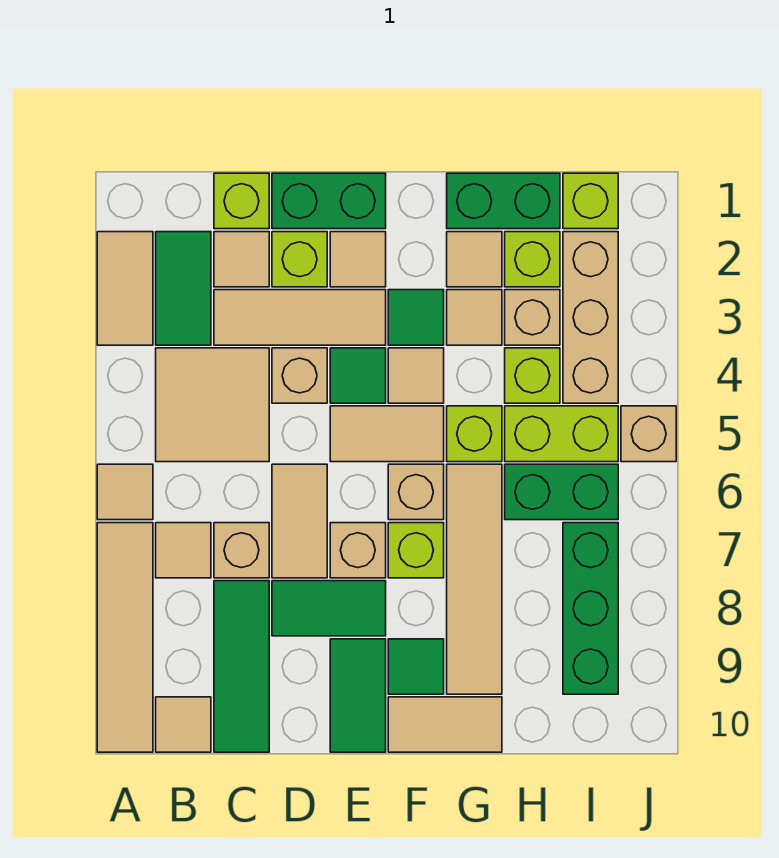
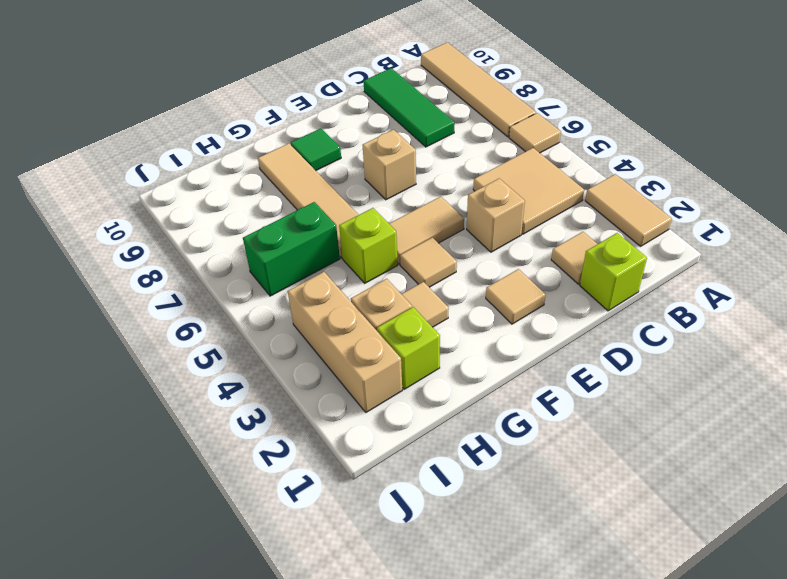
none -> green 1x2 tile [156,232,211,345]
none -> tan 1x1 tile [156,523,211,578]
none -> tan 1x1 tile [156,697,211,752]
none -> tan 1x3 tile [214,290,386,345]

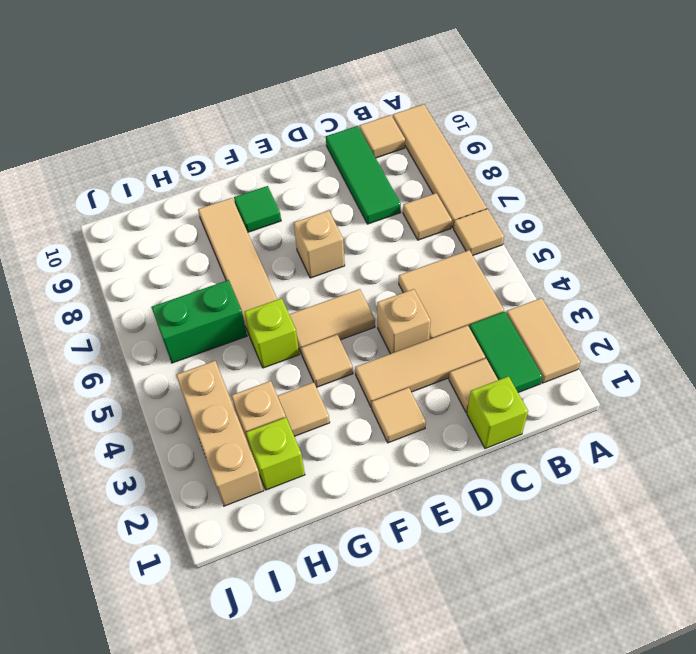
none -> tan 1x1 brick [214,523,269,578]
none -> green 1x2 brick [272,173,386,229]
none -> lime 1x1 brick [272,232,327,287]
none -> tan 1x2 tile [272,464,327,578]

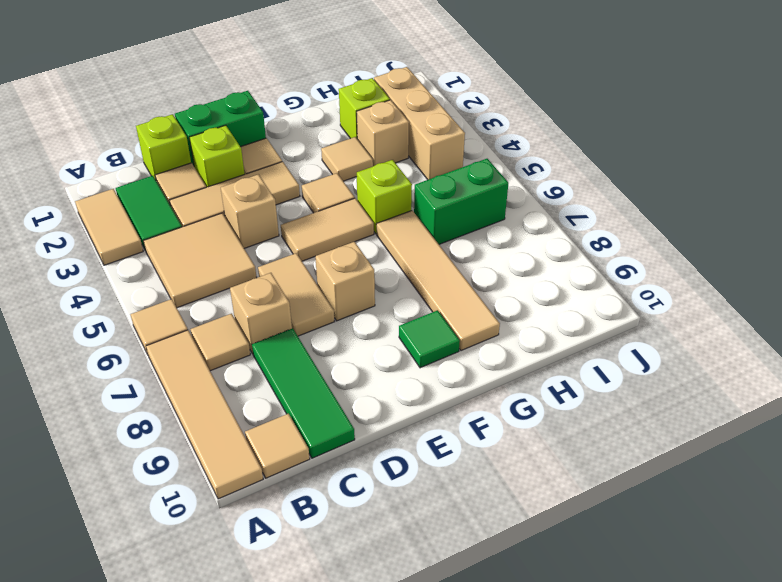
none -> green 1x2 tile [272,581,386,636]
none -> green 1x1 tile [330,348,386,403]
none -> green 1x2 tile [330,639,386,752]
none -> green 1x1 tile [388,290,444,345]

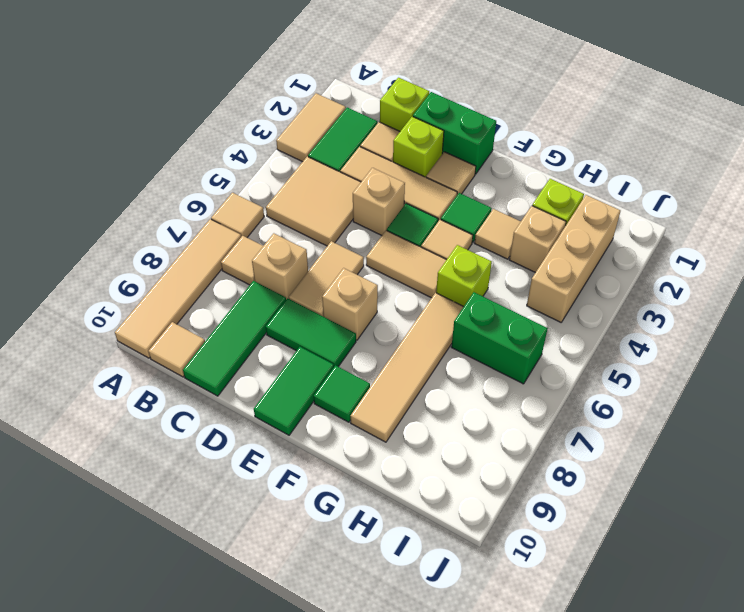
none -> tan 1x1 brick [388,464,444,520]
none -> lime 1x1 brick [388,523,444,578]
none -> tan 1x2 tile [388,697,502,752]
none -> green 1x2 brick [447,173,560,229]

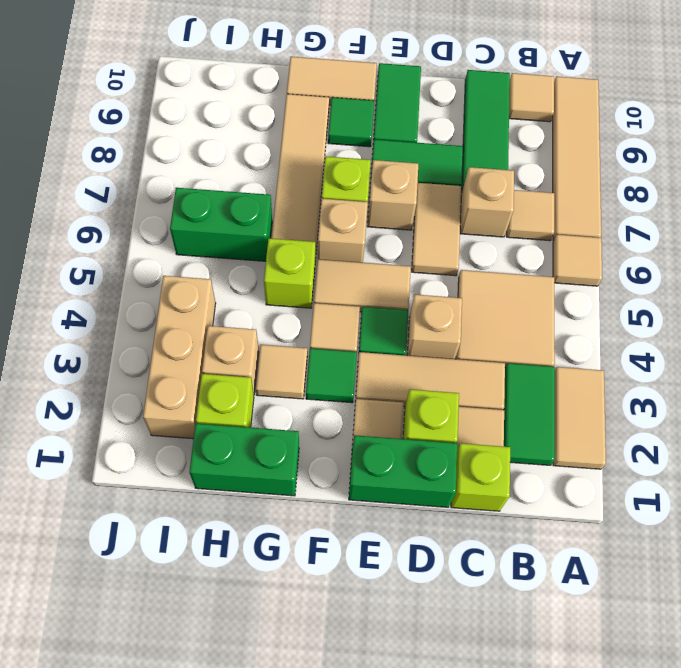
none -> tan 1x1 tile [447,232,502,287]
none -> lime 1x1 brick [505,348,560,403]
none -> lime 1x2 brick [505,406,618,462]
none -> lime 1x1 brick [563,173,618,229]

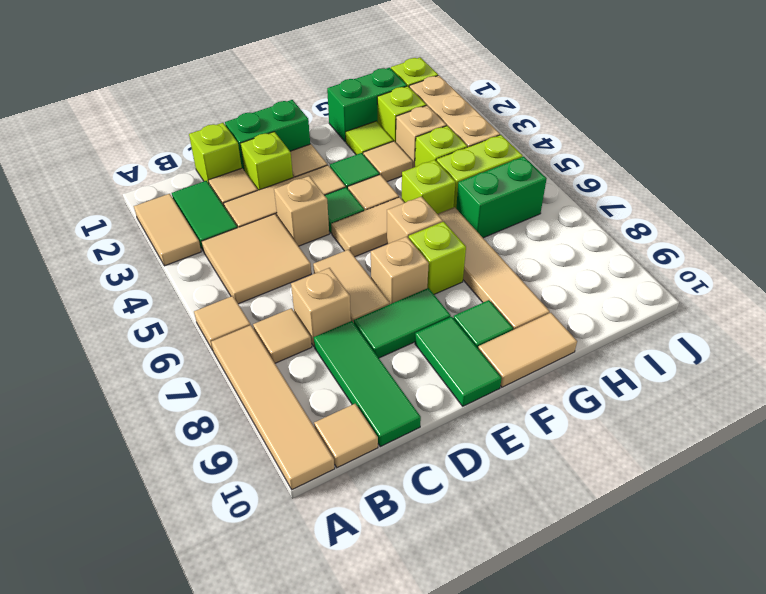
lime 1x1 tile [346,121,393,155] -> tan 1x1 tile [447,232,502,287]
none -> green 1x3 brick [563,523,618,694]
none -> tan 1x1 brick [621,406,676,462]

